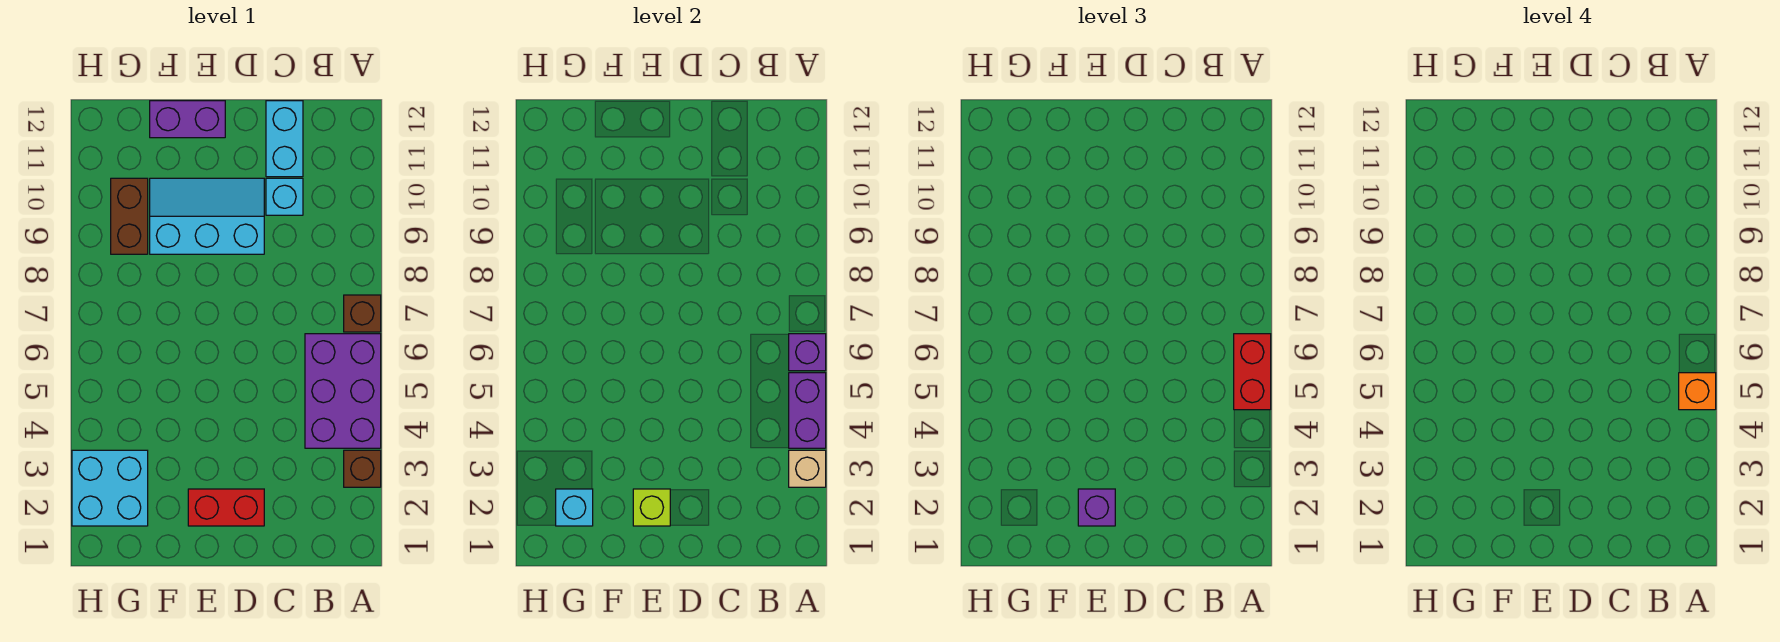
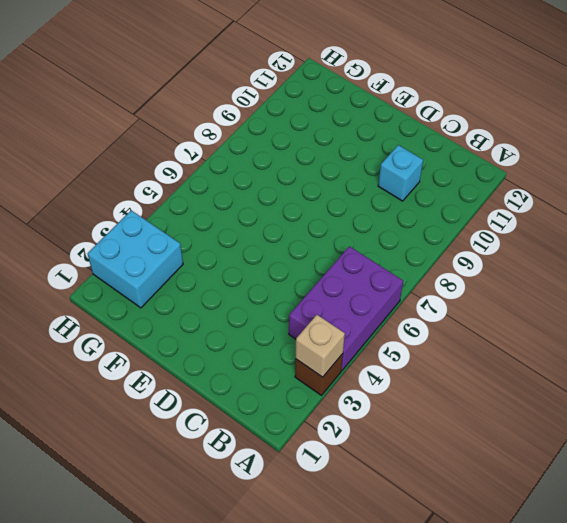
none -> brown 1x1 brick [344,295,381,332]
none -> cyan 1x2 brick [266,101,303,177]
none -> red 1x2 brick [188,489,264,526]

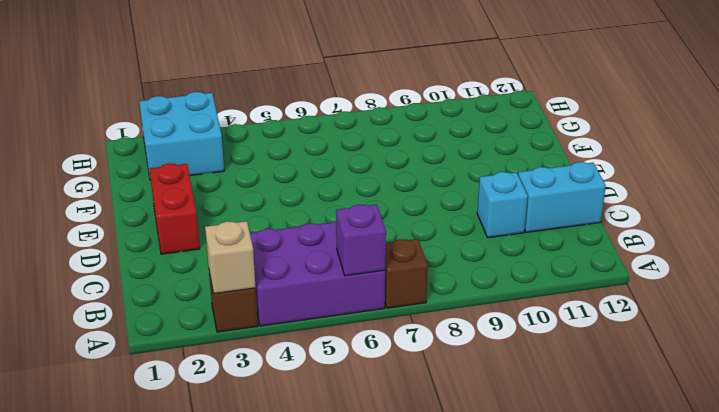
none -> cyan 2x3 slope [150,178,264,254]
none -> purple 1x2 brick [150,101,225,138]
none -> brown 1x2 brick [111,178,148,254]

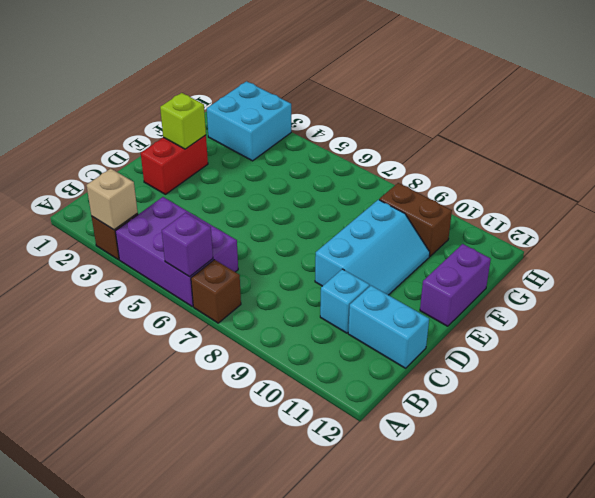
none -> purple 1x2 brick [789,373,826,448]
none -> cyan 1x1 brick [556,489,593,526]
none -> red 1x2 brick [1234,334,1271,410]

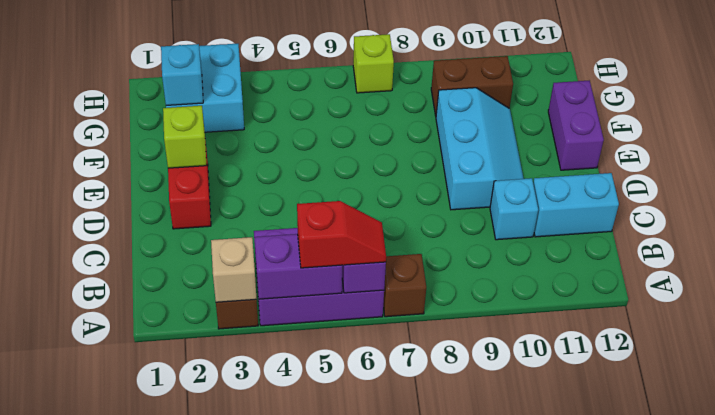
red 1x2 slope [297,201,386,268] -> red 1x2 brick [1234,334,1271,410]
lime 1x1 brick [353,34,394,93] -> none
none -> purple 1x1 brick [1078,489,1115,526]
none -> orange 1x1 brick [1679,373,1716,410]

